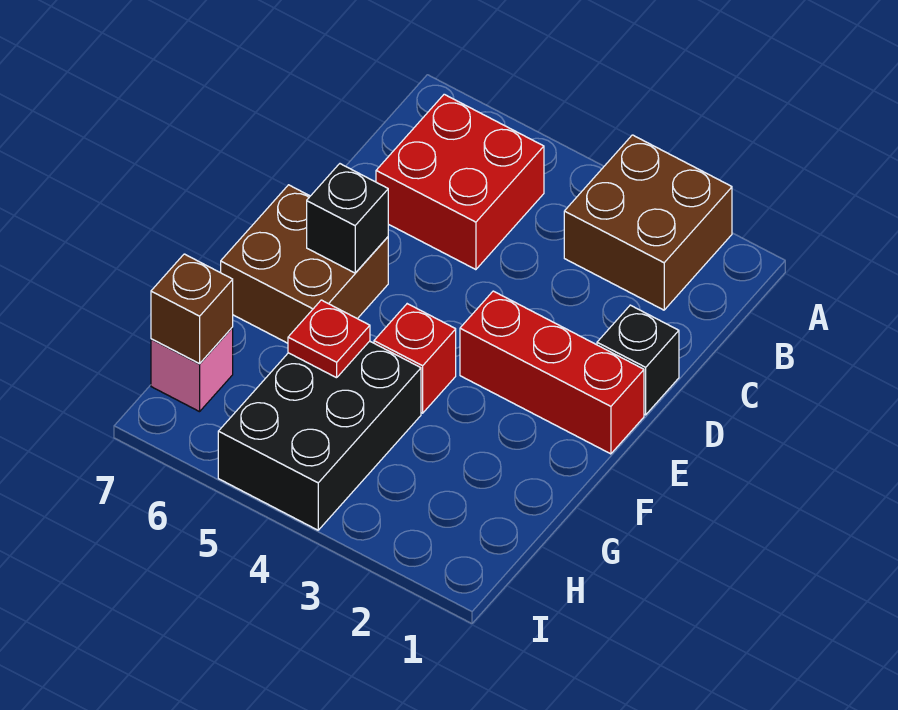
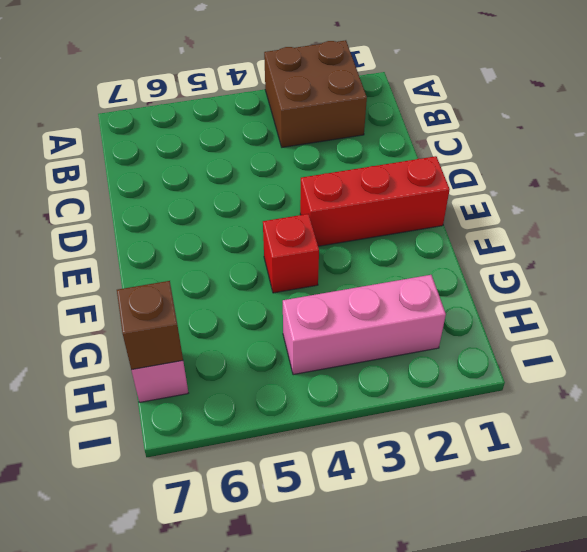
pink 1x3 brick [283,275,446,375] -> black 2x3 brick [218,341,421,530]
none -> red 2x2 brick [376,94,544,270]
none -> black 1x1 brick [597,305,679,415]

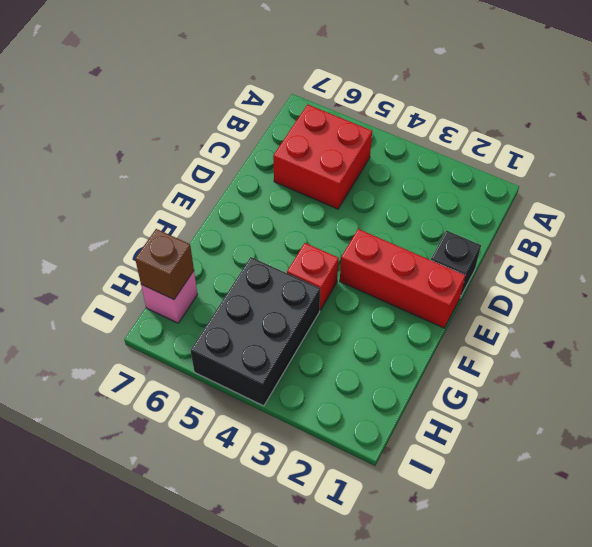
none -> brown 2x2 brick [564,135,732,310]
none -> brown 2x2 brick [221,185,388,343]

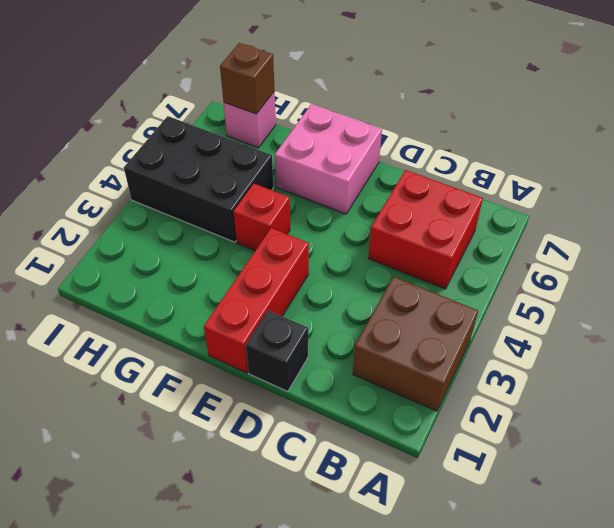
pink 2x2 brick [275,104,382,214] -> brown 2x2 brick [221,185,388,343]
none -> black 1x1 brick [307,164,388,273]
none -> red 1x1 plate [288,300,370,378]

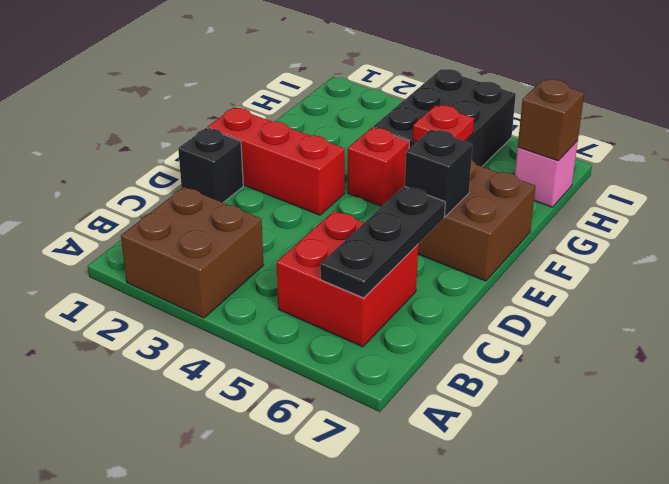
black 1x3 plate [320,186,445,298] -> none

